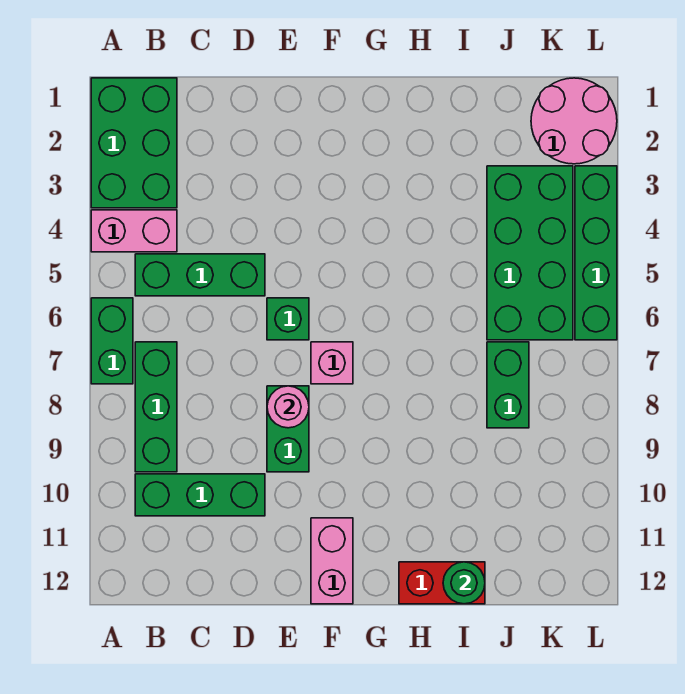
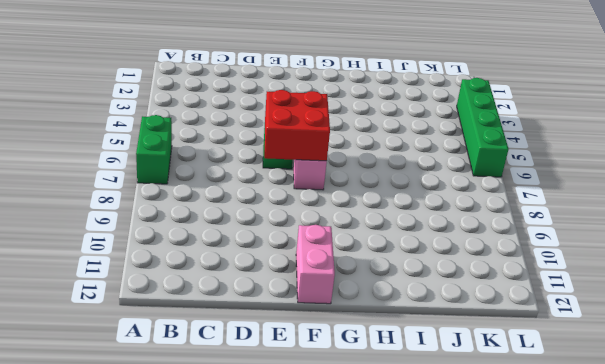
red 2x2 brick [265,90,330,161] -> none
none -> green 2x3 brick [91,78,177,208]
none -> pink 1x2 brick [91,210,177,252]
none -> green 1x3 brick [135,254,265,296]

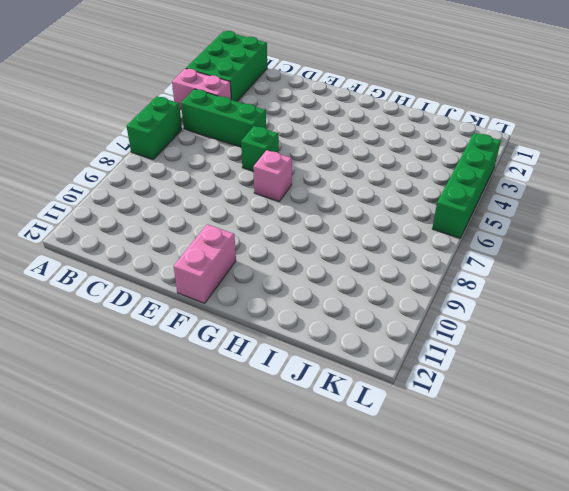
none -> green 1x3 brick [135,342,177,472]
none -> green 1x3 brick [135,474,265,516]
none -> green 1x2 brick [267,386,309,472]

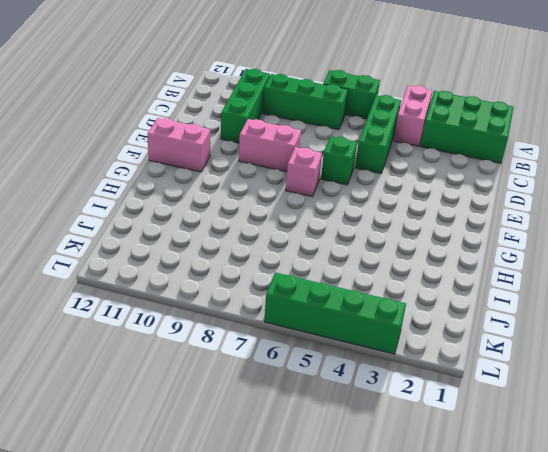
pink 1x2 brick [239,119,301,172] -> green 1x2 brick [267,386,309,472]
none -> red 1x2 brick [399,562,485,604]
none -> green 2x4 brick [487,166,573,340]
none -> green 1x2 brick [487,342,529,428]

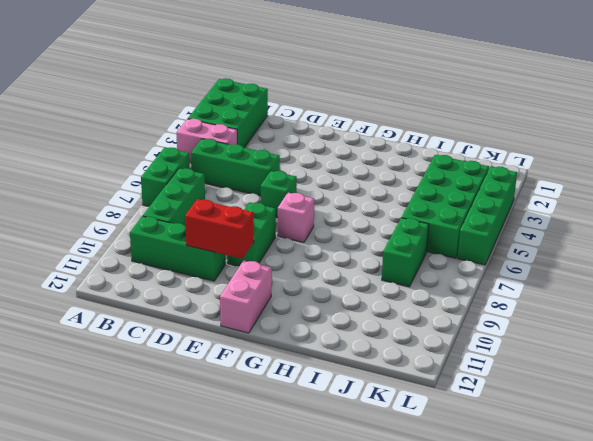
red 1x2 brick [185,199,254,259] -> red 1x2 brick moved to [399,562,485,604]
none -> pink 2x2 round brick [531,78,617,164]
none -> pink 1x1 round brick [267,386,309,428]
none -> green 1x1 round brick [443,562,485,604]

